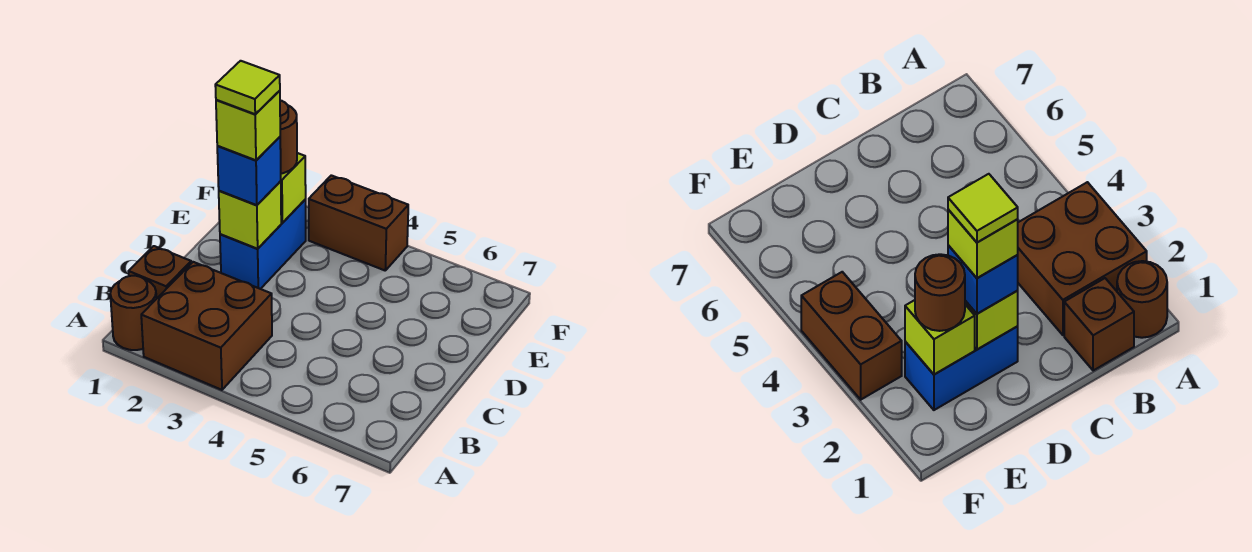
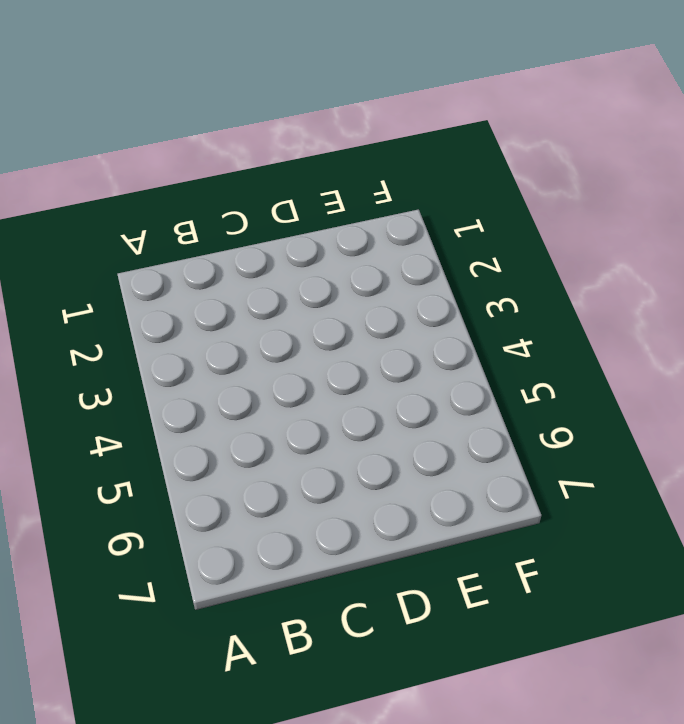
none -> brown 1x1 round brick [110,276,156,350]
none -> brown 2x2 brick [141,262,272,390]

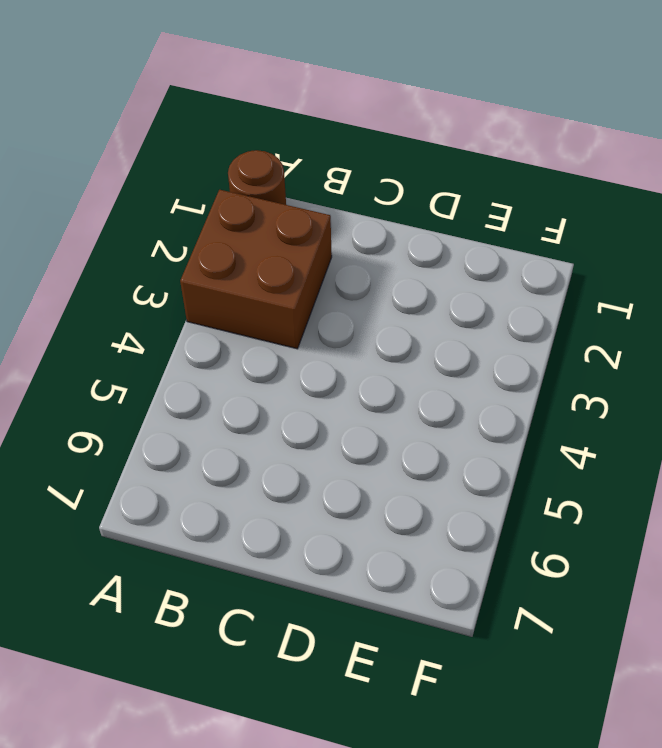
none -> brown 1x1 brick [128,246,191,299]
none -> blue 1x2 brick [220,200,306,289]

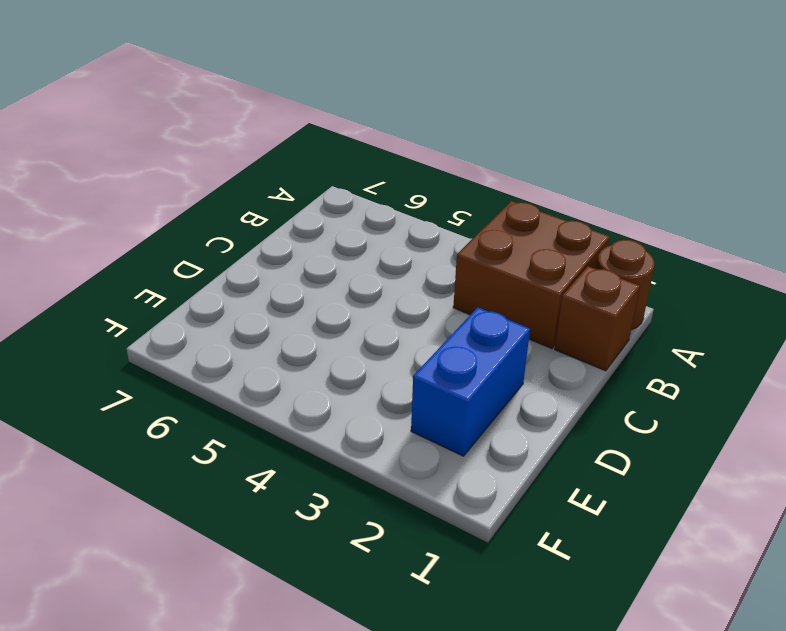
none -> brown 1x2 brick [308,175,408,270]
none -> lime 1x1 brick [219,181,281,249]

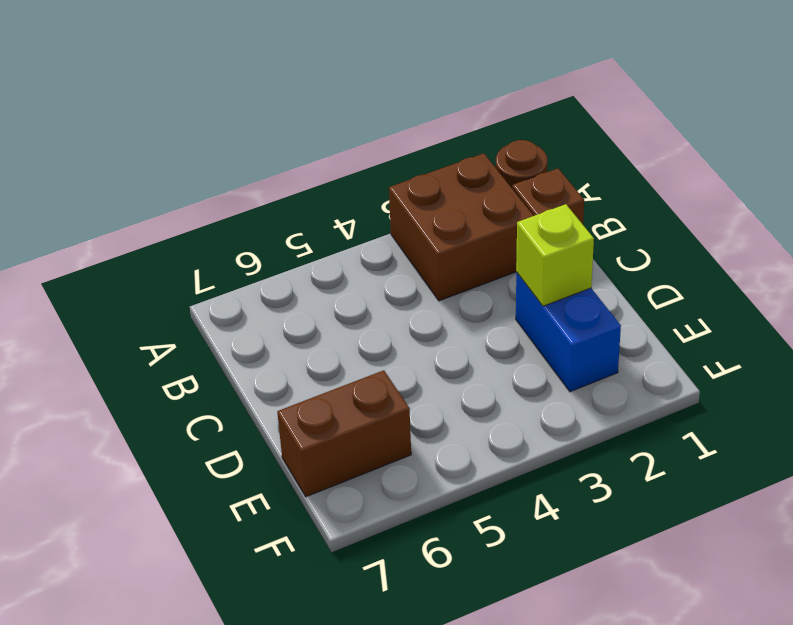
brown 1x2 brick [277,370,411,497] -> brown 1x2 brick moved to [308,175,408,270]
none -> lime 1x1 brick [281,153,306,223]
none -> blue 1x1 brick [217,137,281,205]

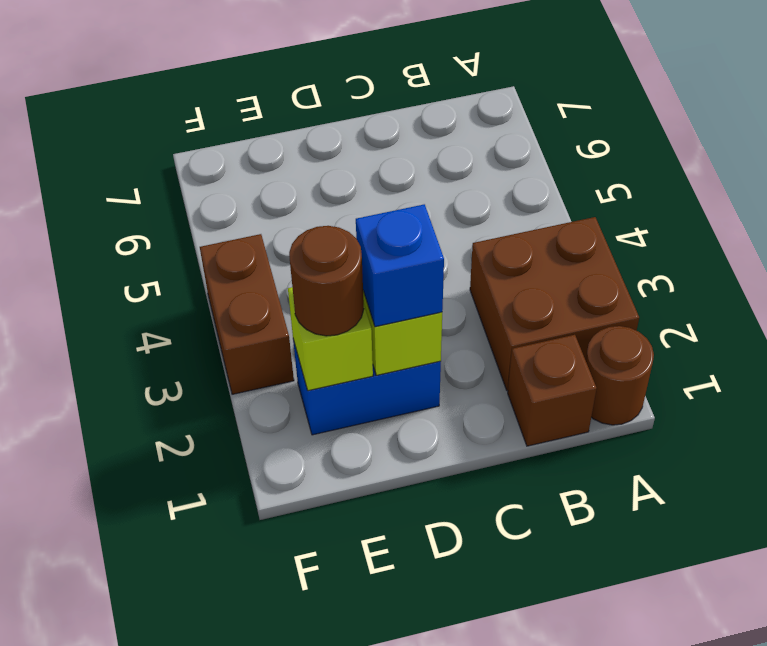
none -> lime 1x1 brick [216,91,280,160]
none -> lime 1x1 tile [215,61,280,114]

